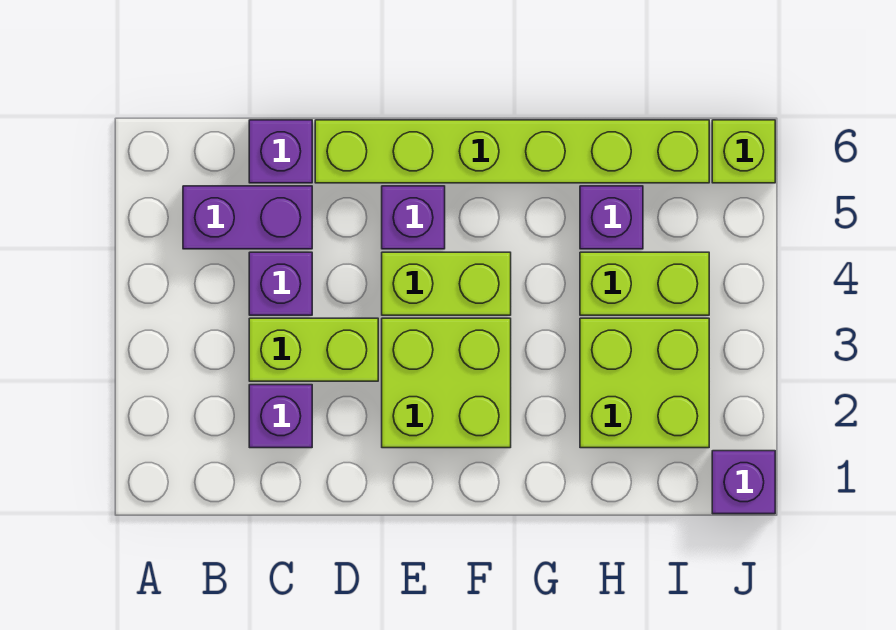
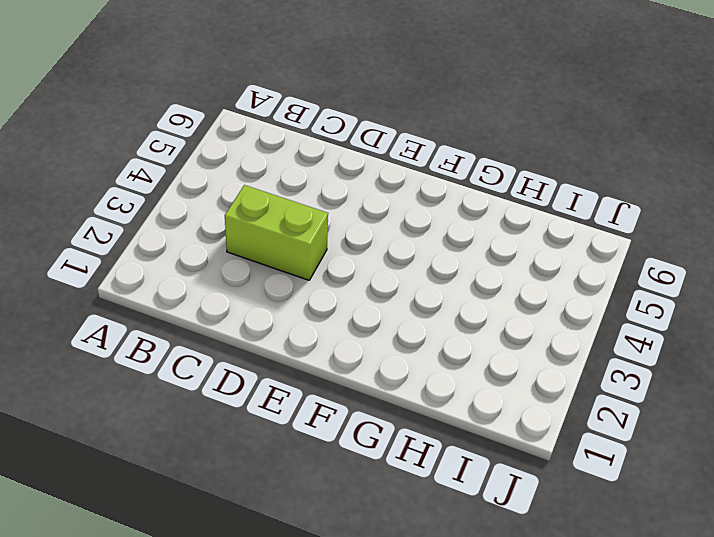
none -> purple 1x2 brick [183,186,312,249]
none -> purple 1x1 brick [249,385,312,448]
none -> purple 1x1 brick [249,252,312,315]

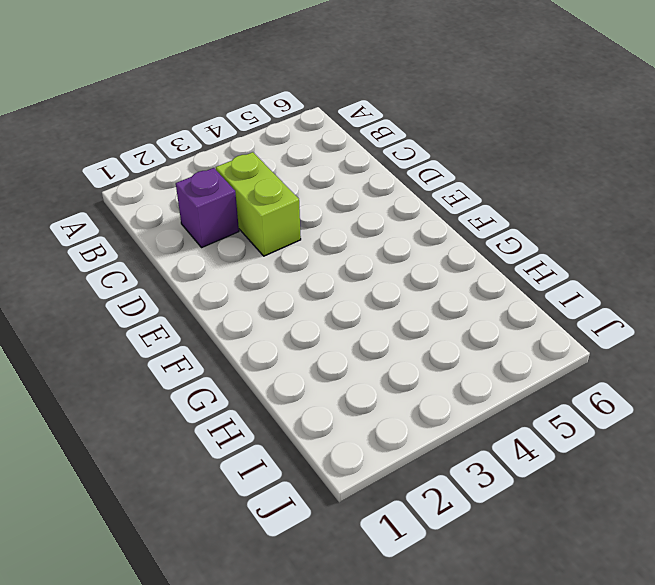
none -> purple 1x2 brick [183,186,312,249]
none -> purple 1x1 brick [249,252,312,315]
none -> purple 1x1 brick [249,120,312,183]

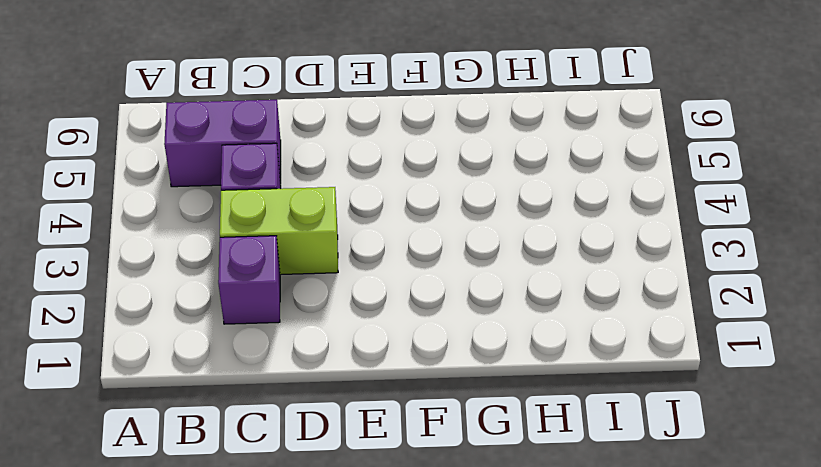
none -> purple 1x1 brick [249,120,312,183]
none -> lime 1x6 brick [315,120,709,183]
none -> lime 2x2 brick [382,318,511,448]

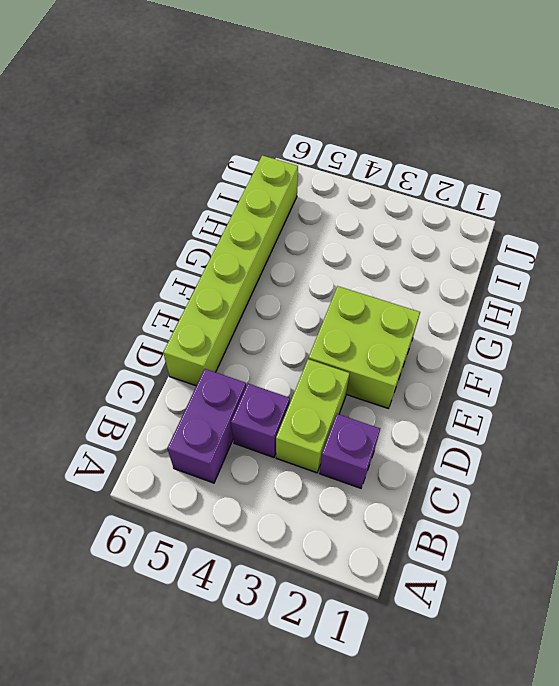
none -> purple 1x1 brick [249,120,312,183]
none -> lime 1x2 brick [382,252,511,315]
none -> purple 1x1 brick [382,186,445,249]

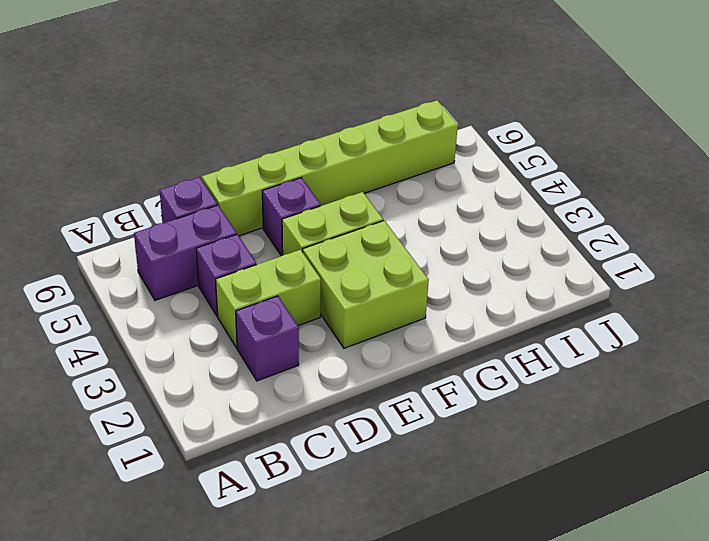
none -> lime 2x2 brick [580,318,709,448]
none -> lime 1x2 brick [580,252,709,315]
none -> purple 1x1 brick [580,186,643,249]

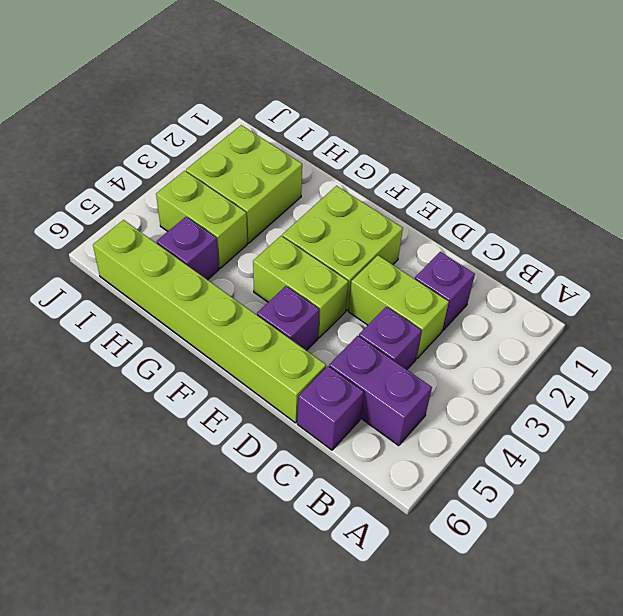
none -> purple 1x1 brick [712,451,775,514]
none -> lime 1x1 brick [712,120,775,183]

